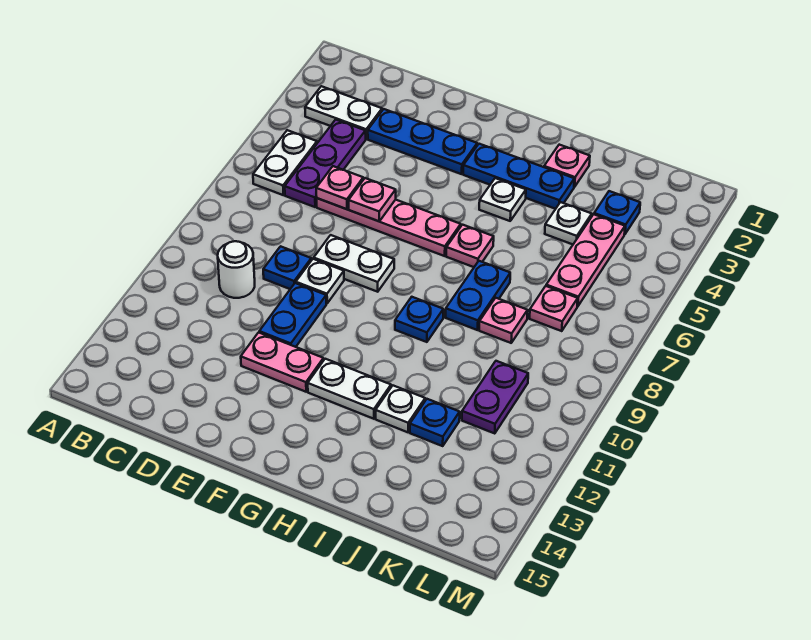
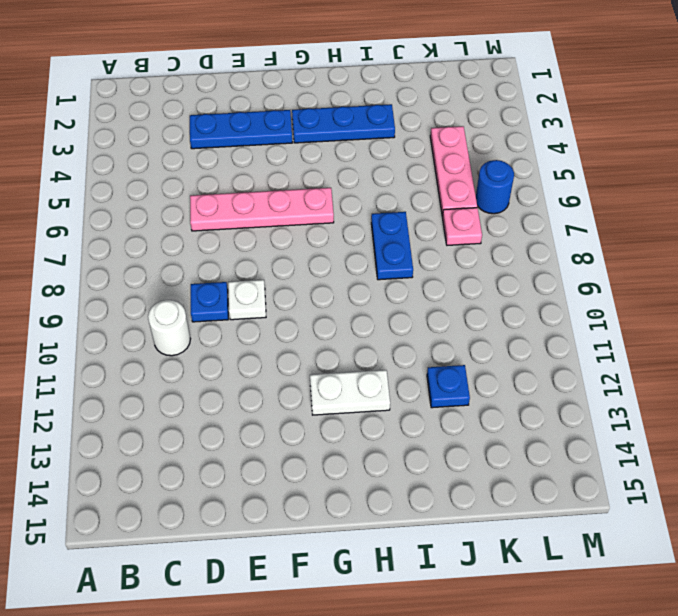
blue 1x1 round brick [476,160,514,214] -> none
none -> white 1x2 plate [305,86,382,139]
none -> white 1x2 plate [253,130,317,195]
none -> purple 1x3 plate [285,120,366,207]

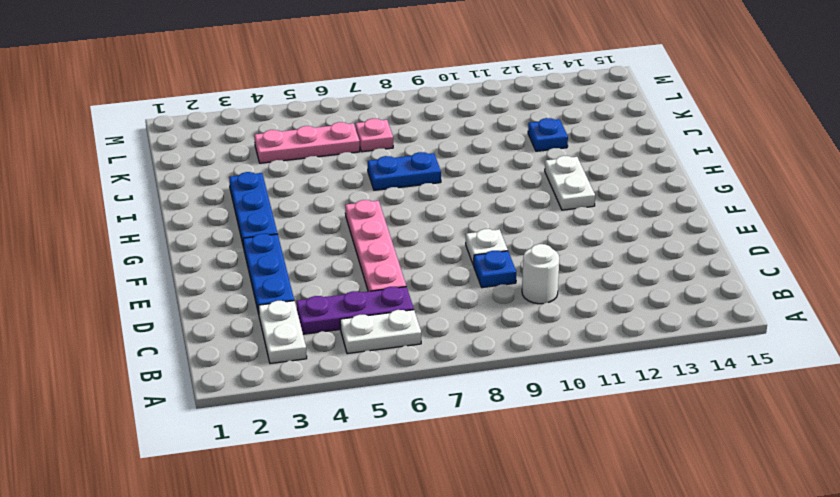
none -> white 1x2 plate [314,235,394,292]
none -> blue 1x2 plate [259,283,326,347]
none -> pink 1x2 plate [241,332,324,392]

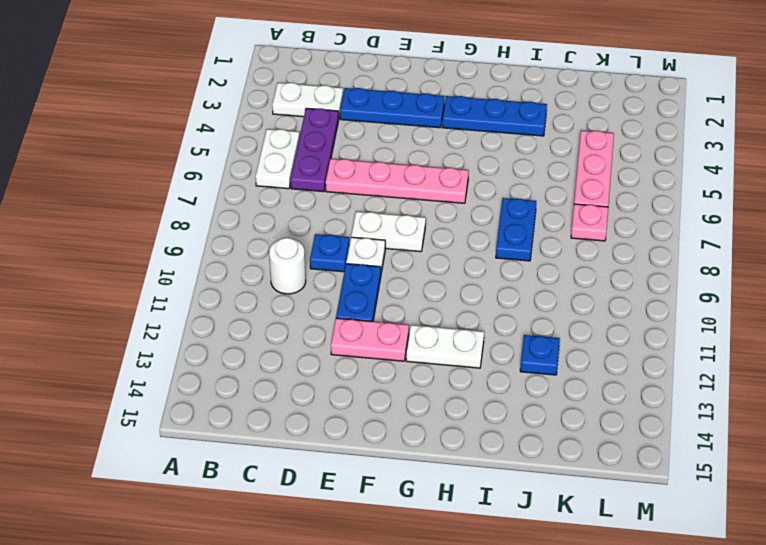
none -> white 1x1 plate [479,178,526,221]
none -> pink 1x1 plate [446,225,494,267]
none -> blue 1x1 plate [395,297,443,342]

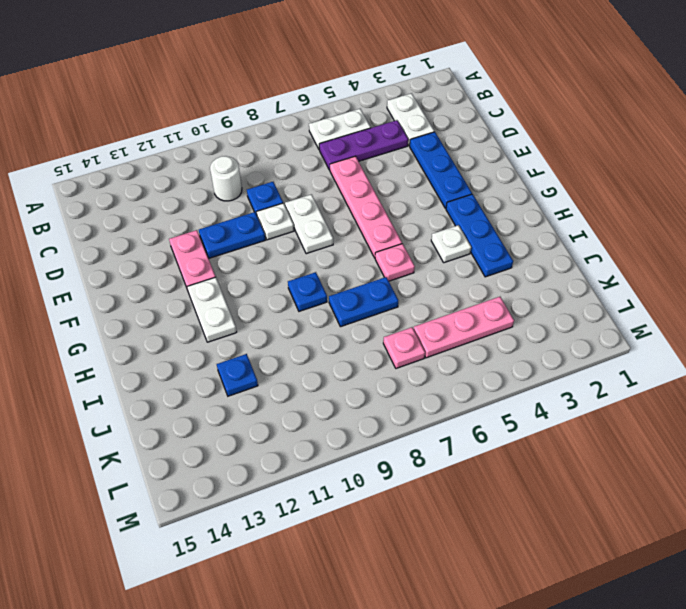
none -> pink 1x1 plate [544,145,590,187]
none -> white 1x1 plate [376,386,425,432]
none -> white 1x1 plate [545,202,592,244]

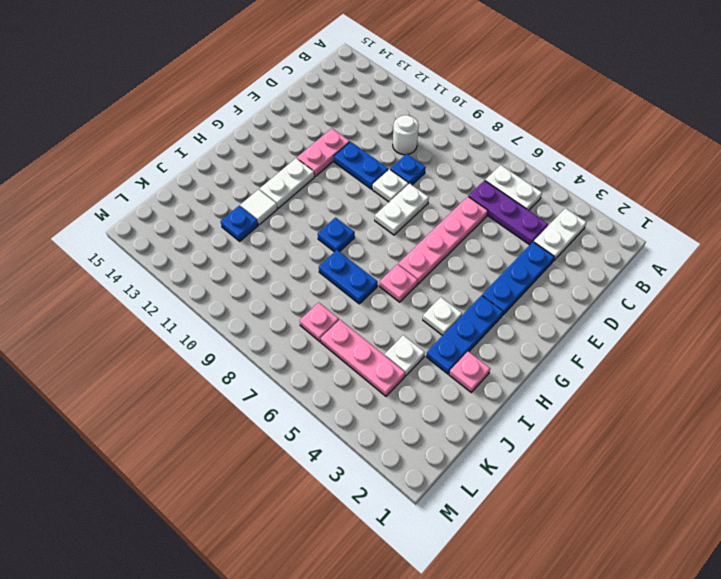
white 1x1 tile [240,189,277,224] -> white 1x1 plate [376,386,425,432]
none -> pink 1x1 plate [479,298,528,343]
none -> blue 1x1 plate [594,191,640,234]
none -> purple 1x2 plate [462,361,528,434]

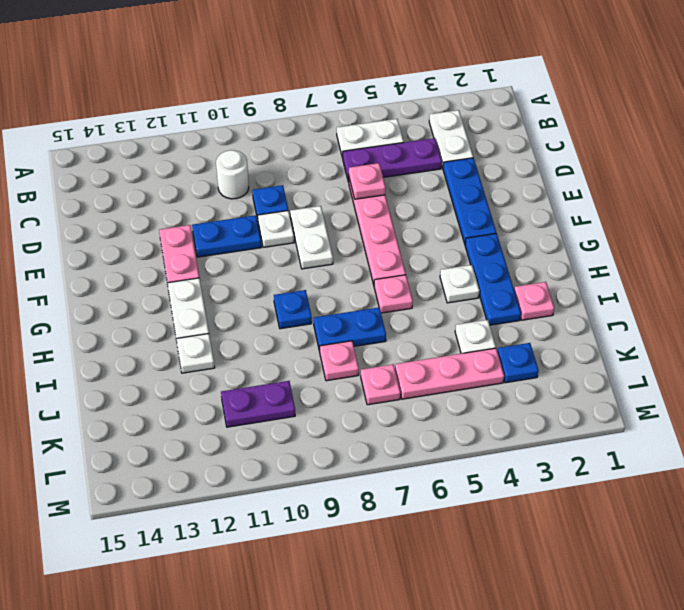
none -> blue 1x1 plate [410,399,460,446]
none -> pink 1x1 plate [349,178,396,221]

